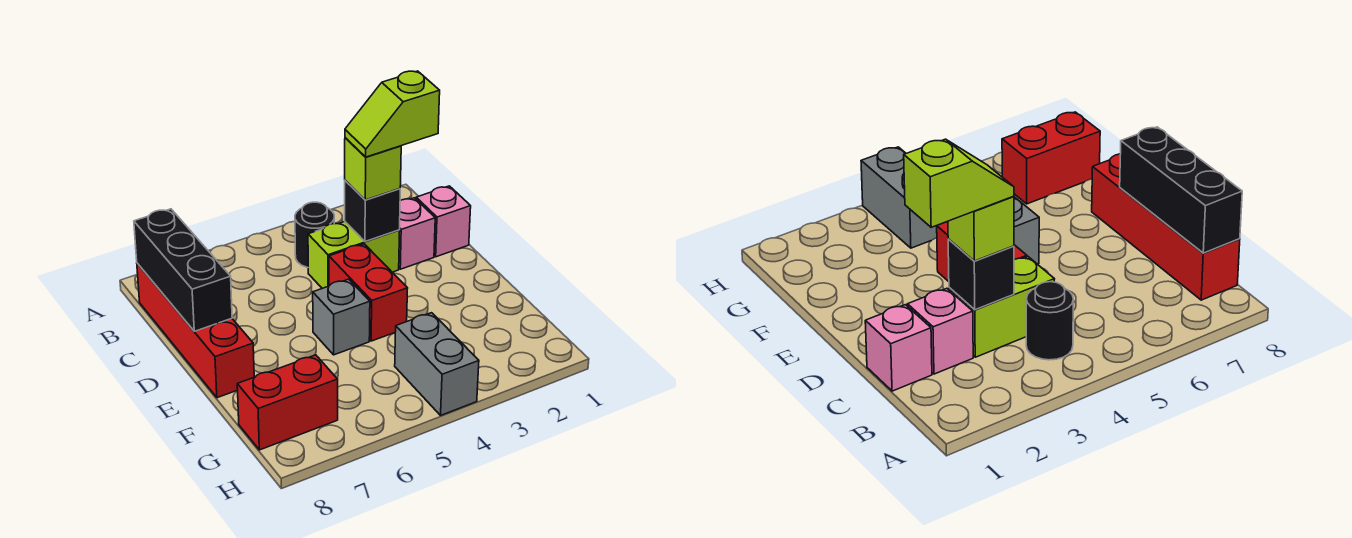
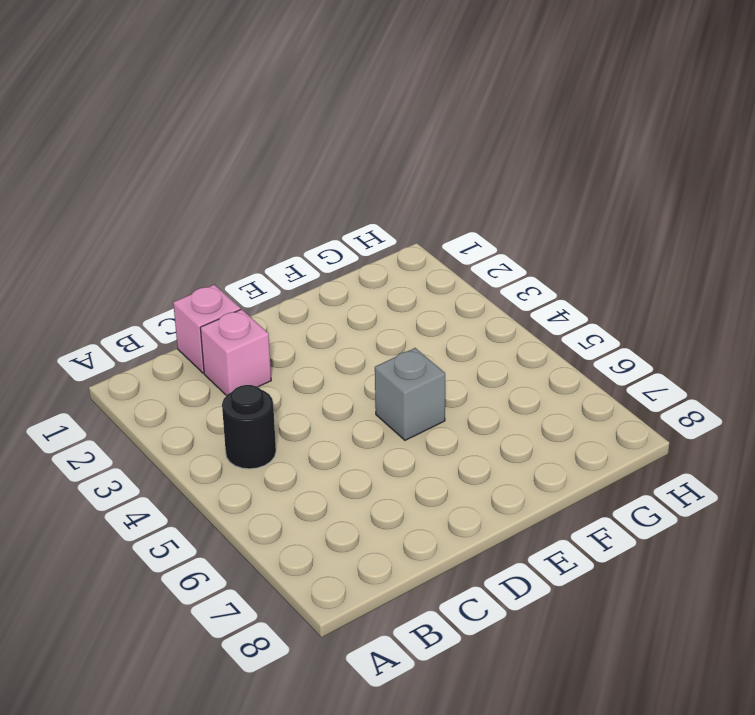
none -> red 1x4 brick [137,263,254,398]
none -> lime 1x2 brick [308,222,400,288]
none -> red 1x2 brick [329,244,408,341]

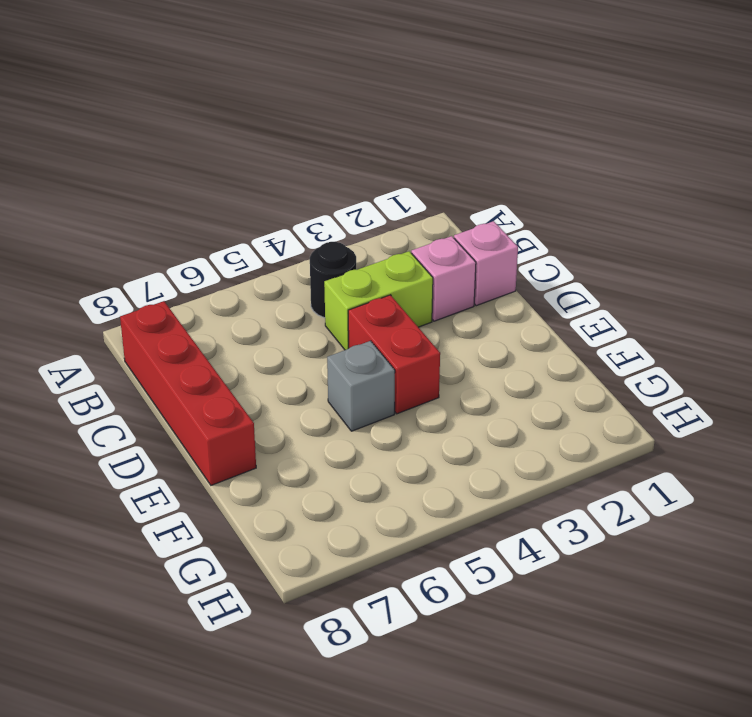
none -> grey 1x2 brick [395,313,479,415]
none -> red 1x2 brick [237,355,338,450]
none -> black 1x3 brick [134,209,232,331]

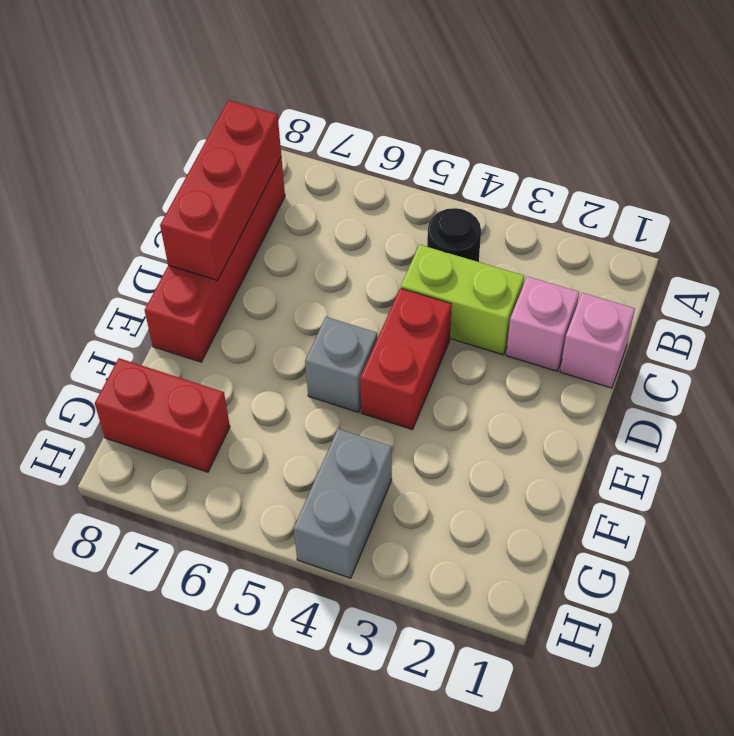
red 1x3 brick [160,100,281,280] -> black 1x3 brick [134,209,232,331]
none -> black 1x1 brick [345,180,400,241]
none -> lime 1x1 brick [345,138,401,200]
none -> lime 1x2 slope [345,71,440,157]

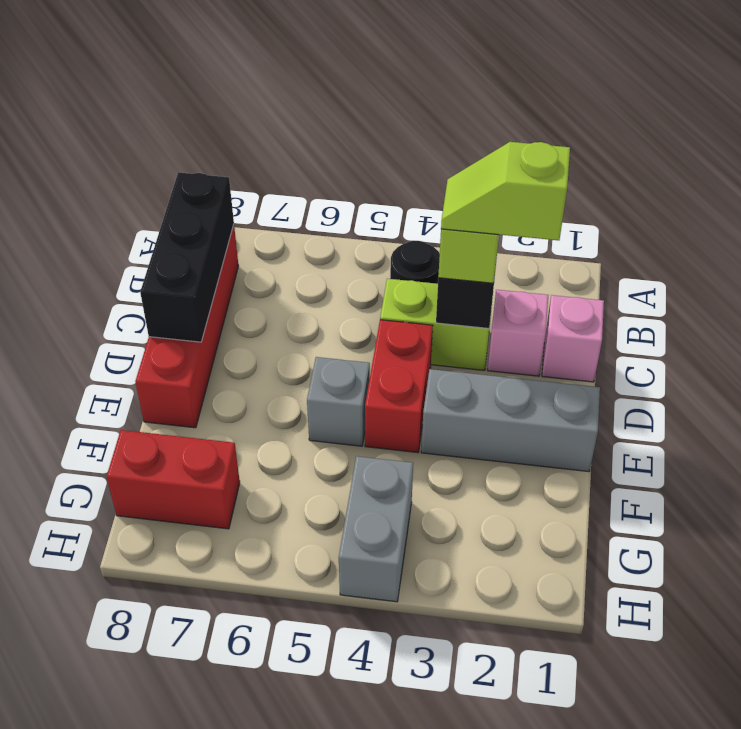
grey 1x3 brick [421,369,600,472] -> none

